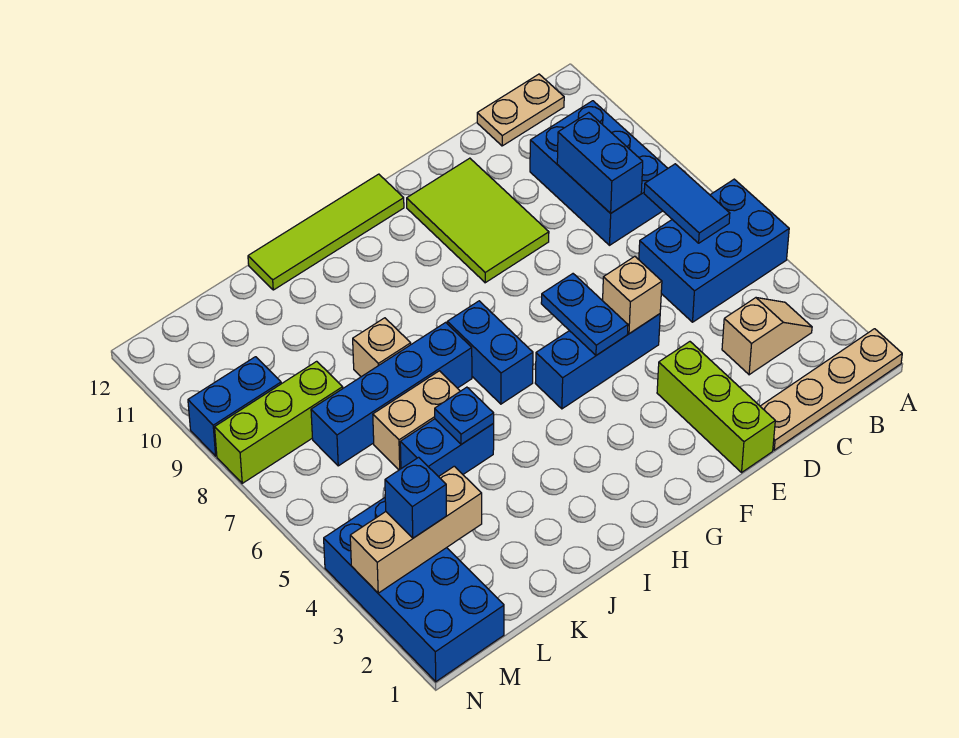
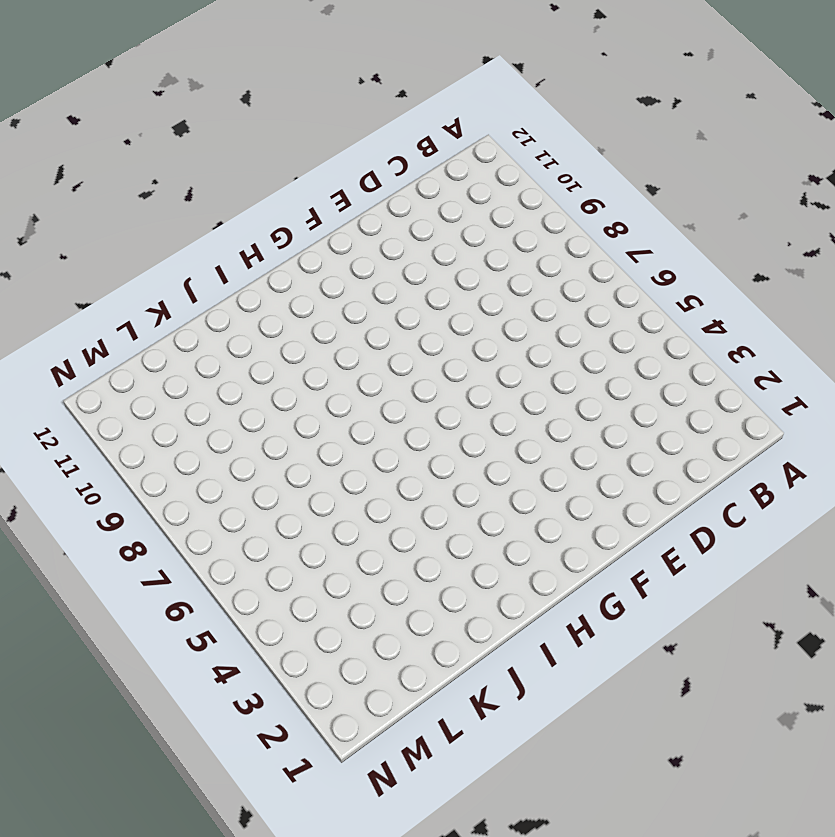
none -> tan 1x4 plate [760,329,902,450]
none -> blue 2x3 brick [639,179,789,322]
none -> tan 1x2 slope [722,298,812,375]

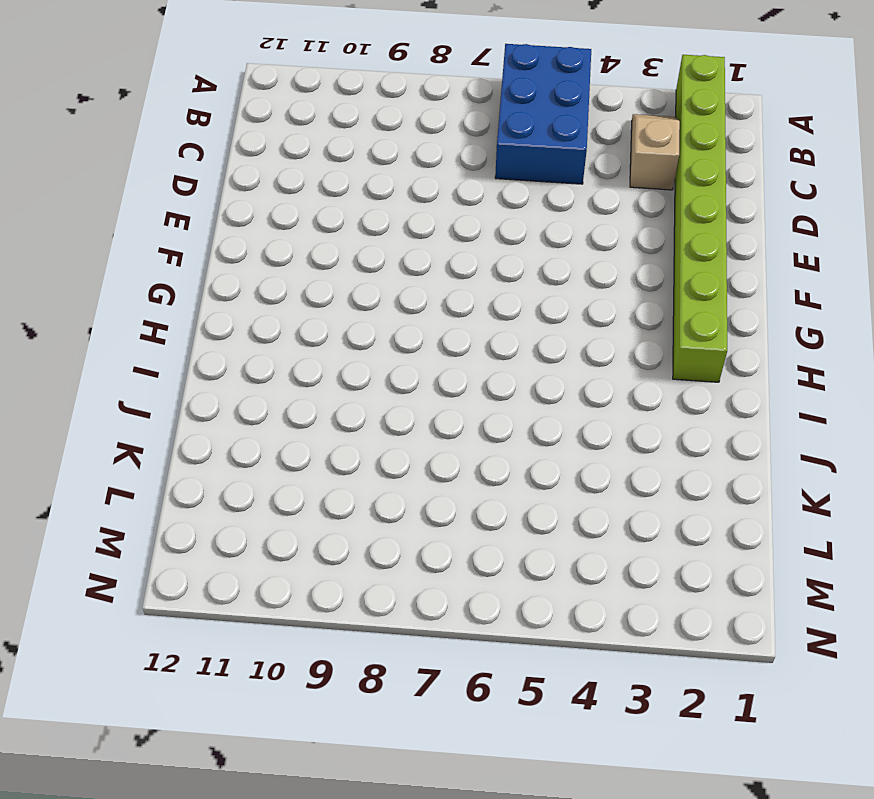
lime 1x8 brick [673,55,727,382] -> lime 1x3 brick [657,342,775,472]
none -> tan 1x4 plate [760,329,902,450]
none -> blue 2x3 brick [530,101,668,245]
none -> tan 1x2 plate [477,74,564,146]

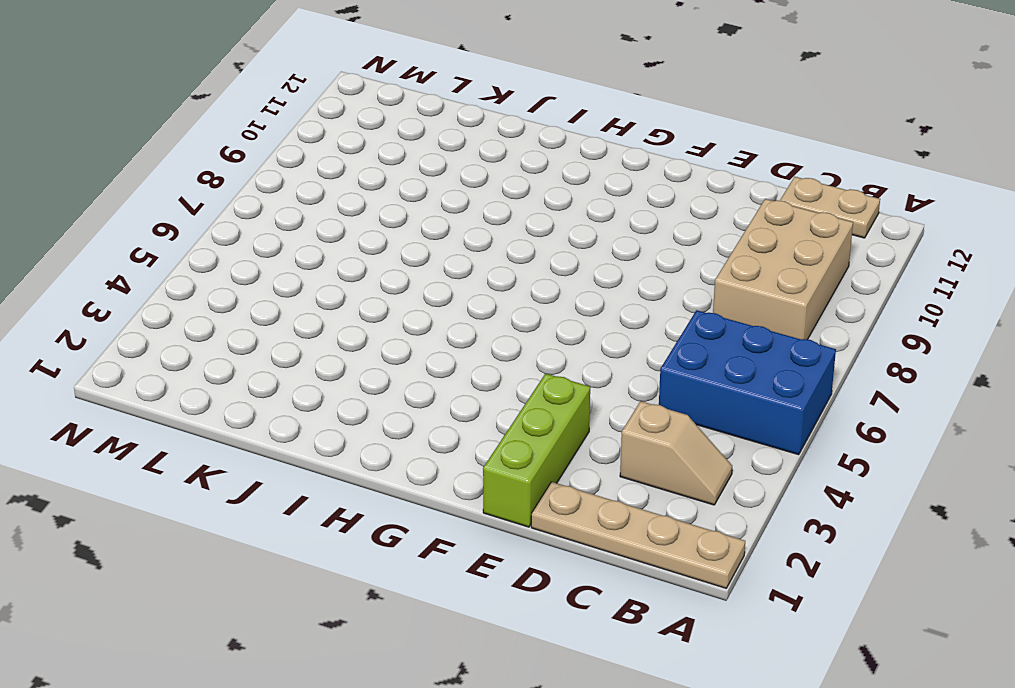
tan 2x3 brick [713,199,853,340] -> blue 2x3 brick [530,101,668,245]
none -> blue 1x3 brick [535,314,660,409]
none -> lime 2x3 tile [407,158,549,283]
none -> lime 1x4 tile [248,174,404,290]

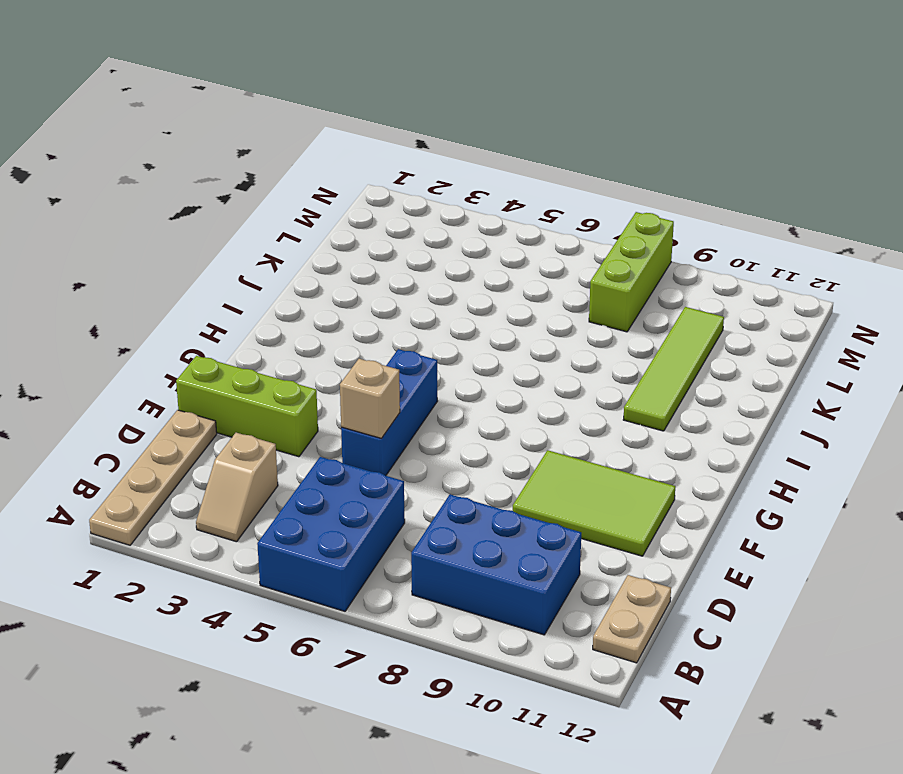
lime 1x4 tile [623,307,724,431] -> lime 1x4 tile moved to [248,174,404,290]
none -> blue 1x2 brick [447,301,533,404]
none -> blue 1x4 brick [311,322,472,466]
none -> blue 1x2 brick [400,419,494,477]

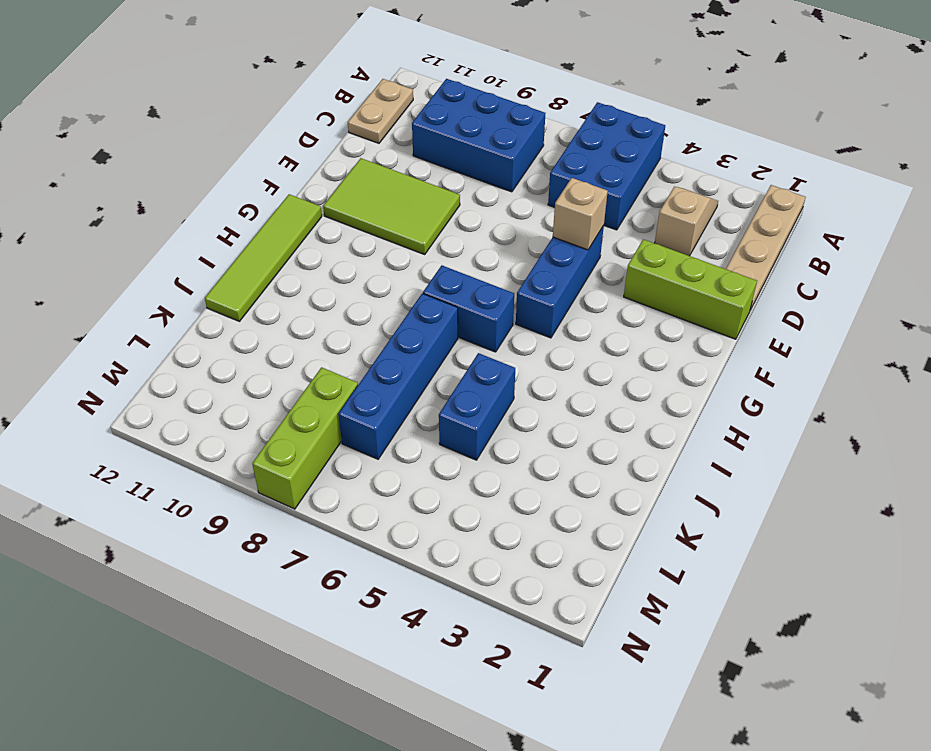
none -> tan 1x2 brick [373,371,460,470]
none -> tan 1x1 brick [353,318,411,377]
none -> blue 2x4 brick [324,498,504,682]

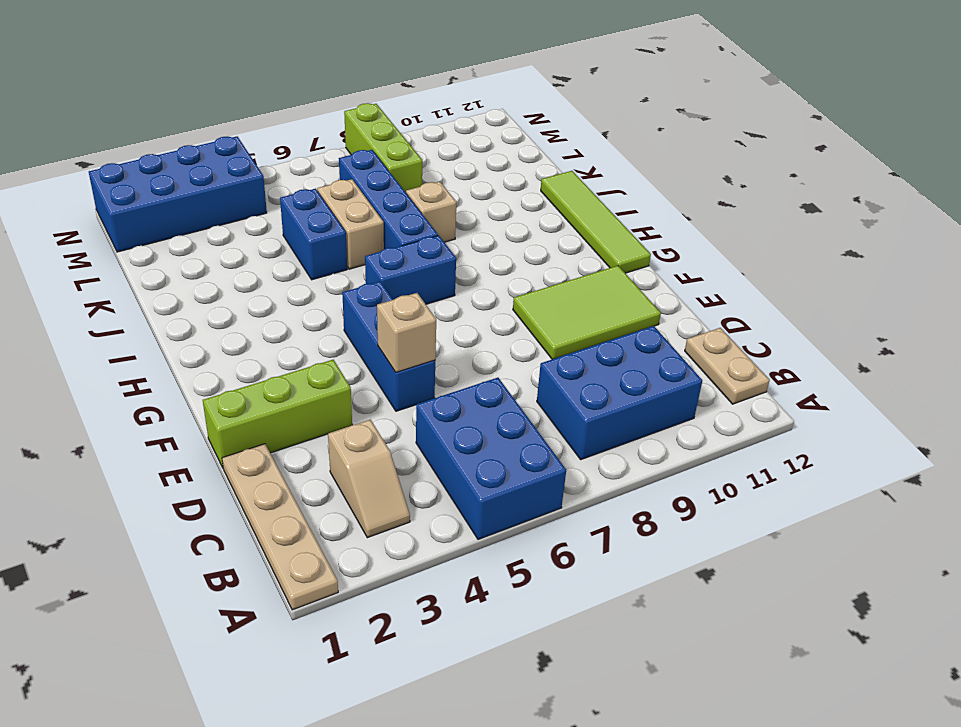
none -> blue 1x2 brick [188,357,281,456]
none -> blue 1x2 tile [644,164,730,243]
none -> blue 1x2 brick [557,113,643,213]

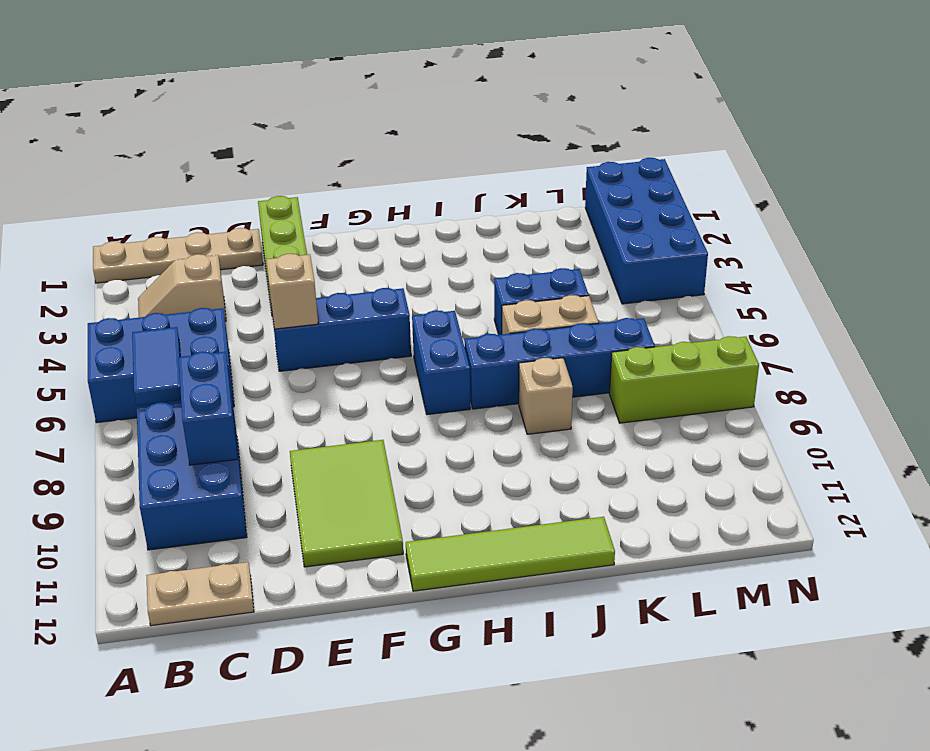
none -> blue 1x2 brick [188,357,281,456]
none -> blue 1x2 plate [541,274,628,355]
none -> blue 1x1 plate [435,387,494,444]

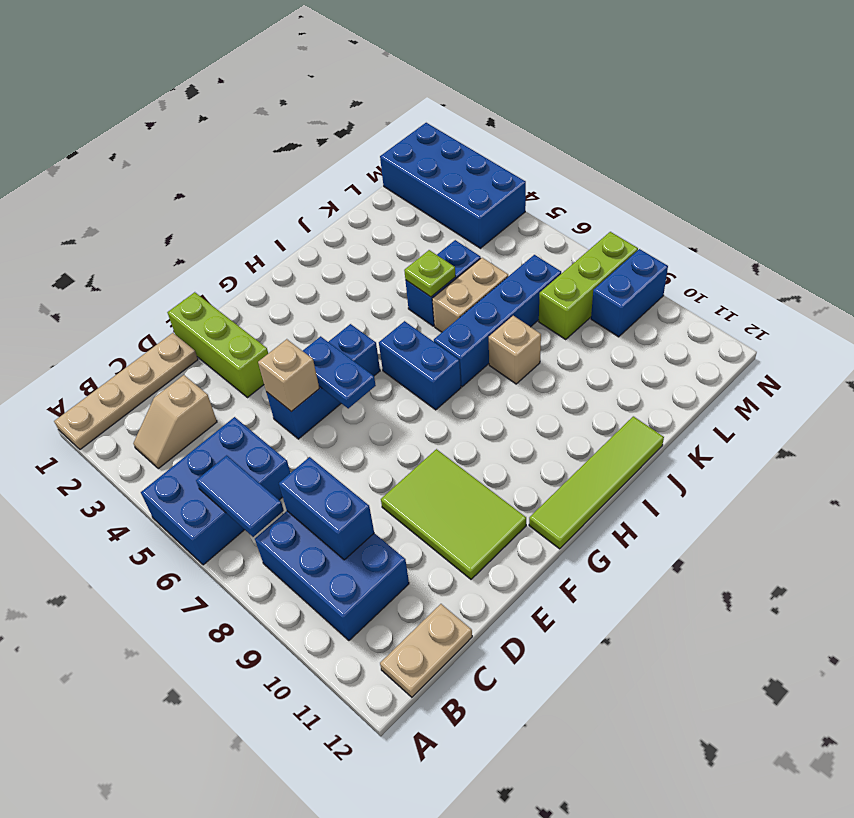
lime 1x1 plate [404,250,456,297] -> blue 1x1 plate [435,387,494,444]
none -> tan 1x3 brick [350,466,482,593]
none -> blue 1x1 brick [385,457,446,538]

